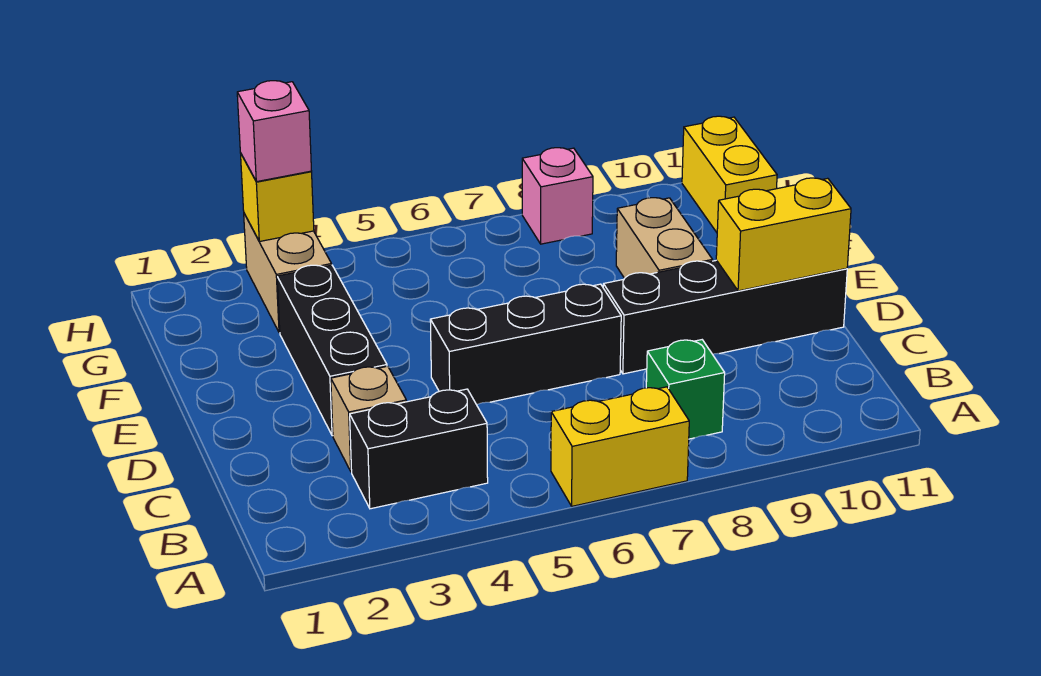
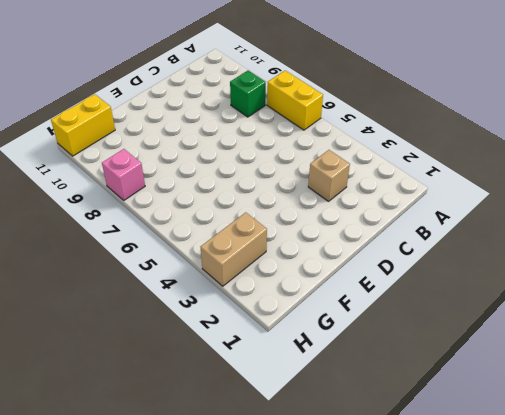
none -> black 1x2 brick [350,389,488,509]
none -> black 1x3 brick [277,265,387,436]
none -> black 1x3 brick [430,284,621,405]

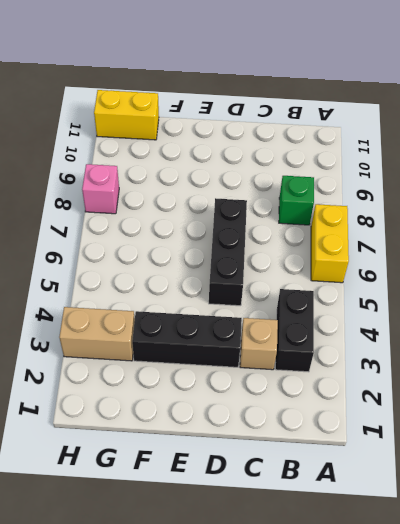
none -> black 1x4 brick [603,260,847,374]
none -> tan 1x2 brick [616,198,712,278]
none -> yellow 1x2 brick [716,178,851,291]

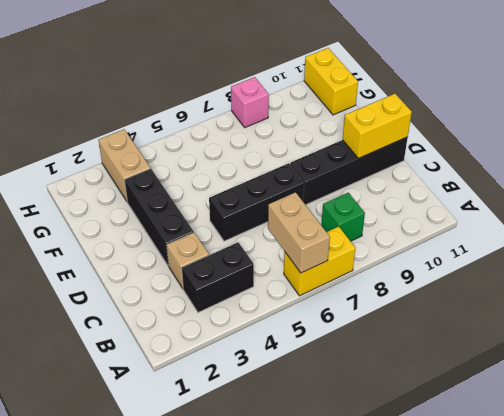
tan 1x2 brick [268,192,330,273] -> tan 1x2 brick moved to [616,198,712,278]
none -> yellow 1x1 brick [241,154,314,242]
none -> pink 1x1 brick [237,81,311,182]

